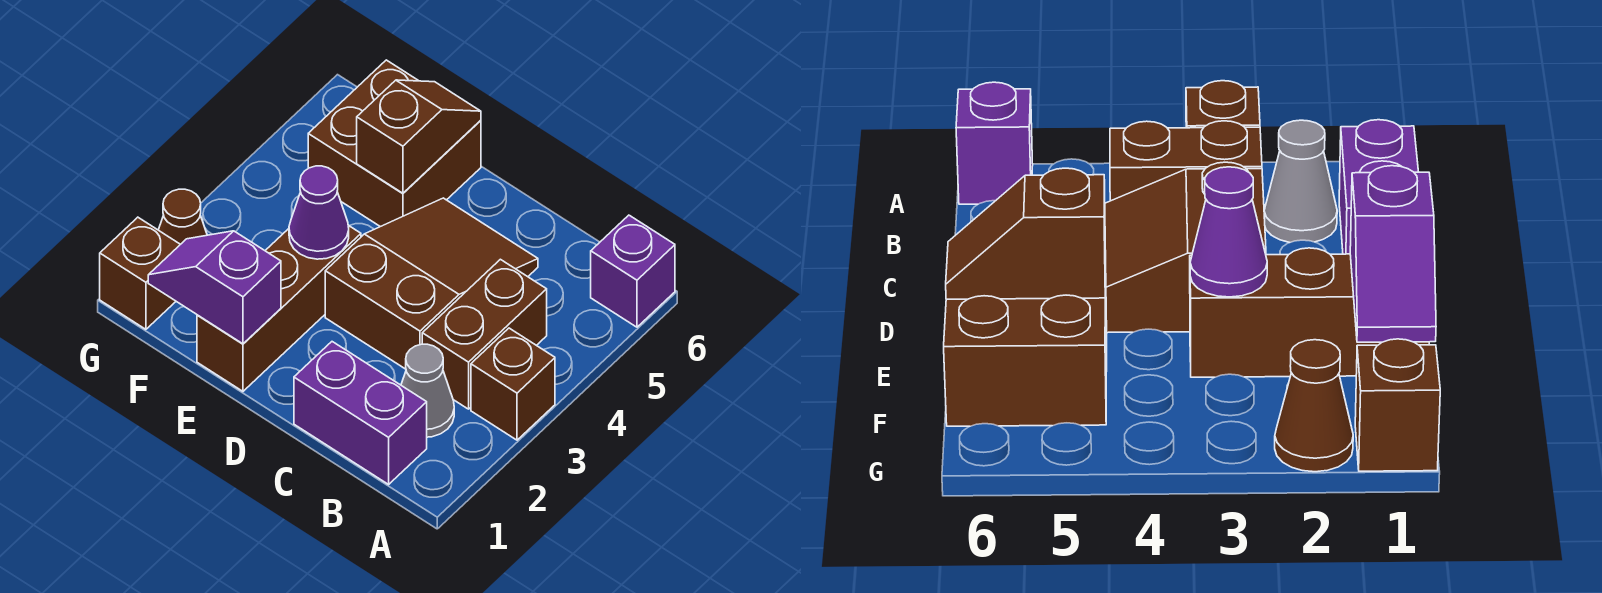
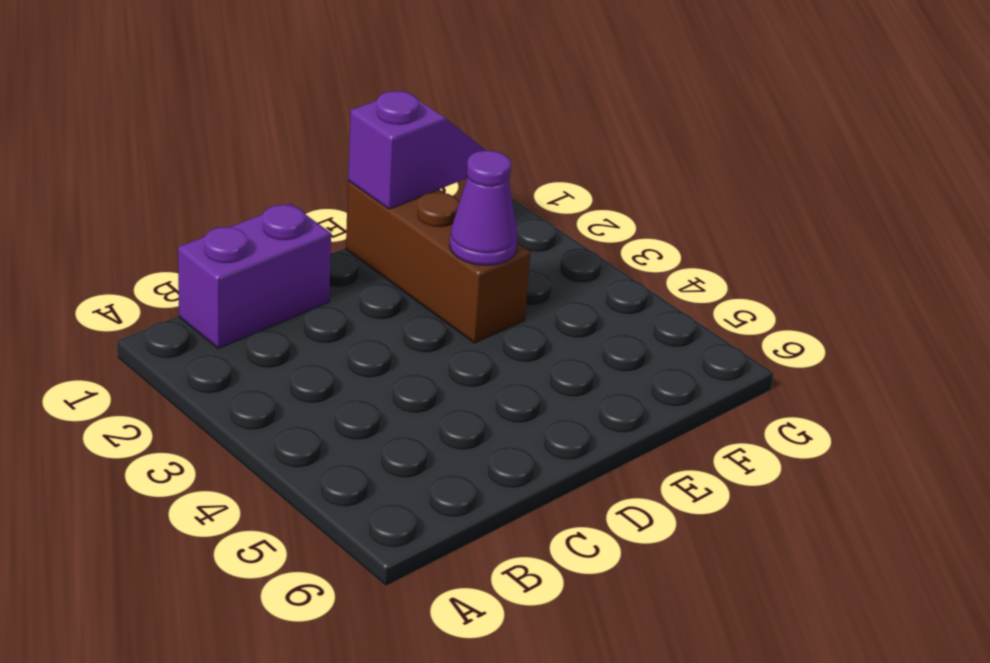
none -> brown 1x1 brick [471,328,555,440]
none -> purple 1x1 brick [591,215,675,327]
none -> grey 1x1 cone [401,344,454,437]

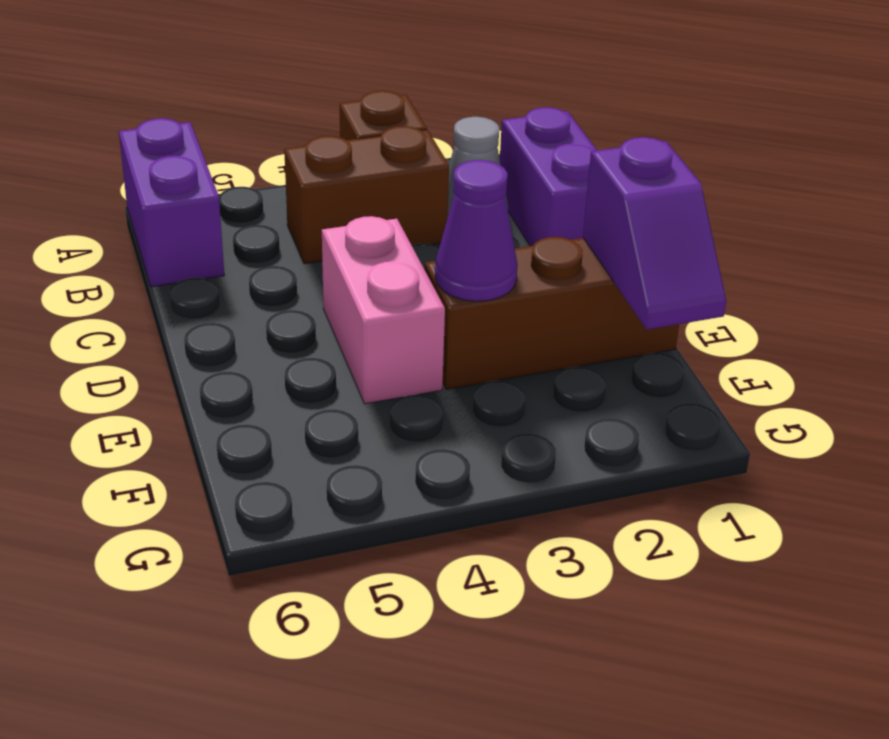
purple 1x2 brick [119,118,224,287] -> purple 1x1 brick [591,215,675,327]
pink 1x2 brick [322,216,445,404] -> brown 2x3 slope [325,198,538,369]
none -> brown 2x2 brick [308,60,481,227]
none -> brown 1x1 brick [100,217,180,329]
none -> brown 1x1 cone [159,189,207,244]

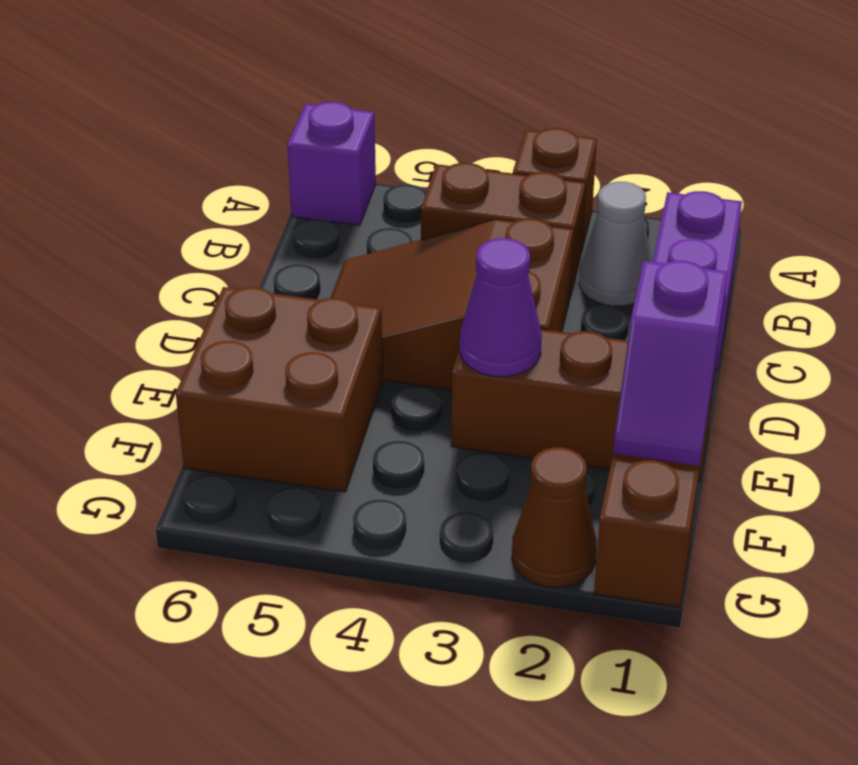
none -> brown 1x2 slope [357,80,481,193]

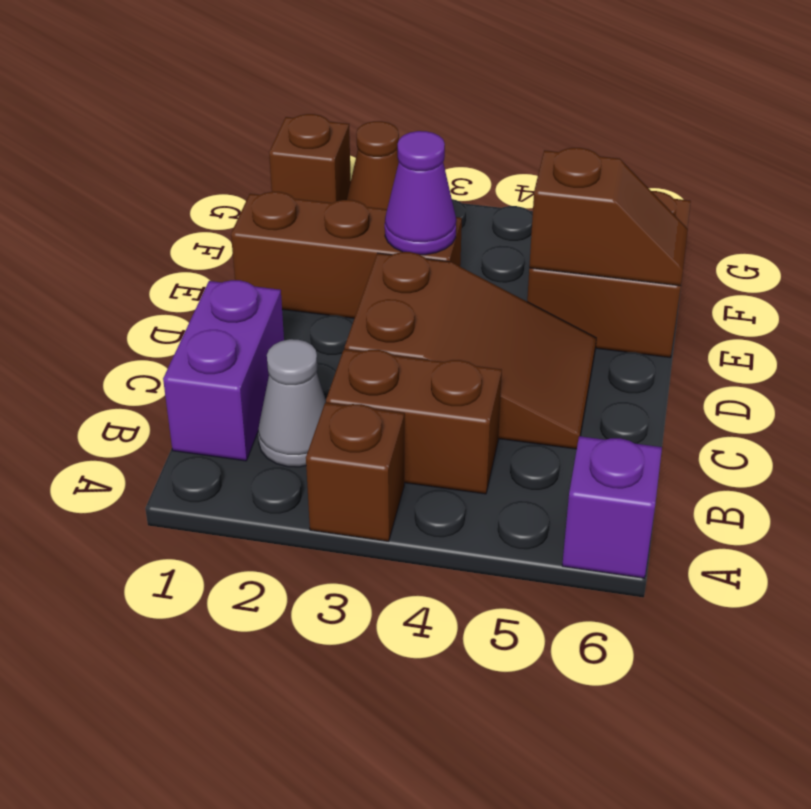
none -> purple 1x2 slope [148,231,281,344]

